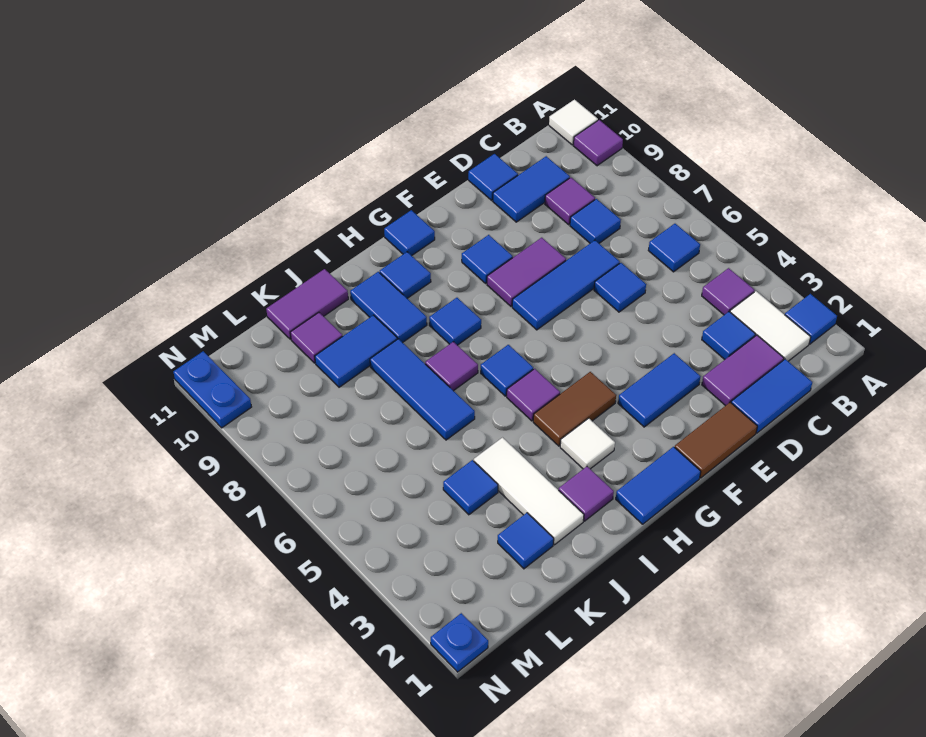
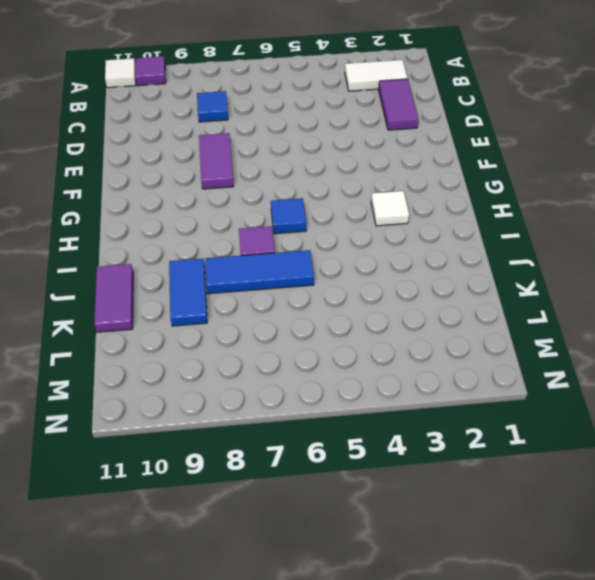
none -> blue 1x1 tile [785,294,837,344]
none -> purple 1x1 tile [702,268,755,315]
none -> blue 1x1 tile [648,224,700,272]
none -> blue 1x2 tile [731,359,812,433]

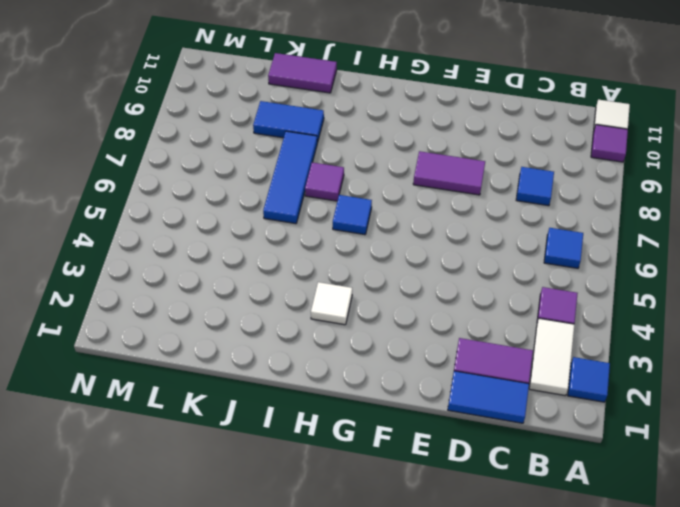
none -> blue 1x1 tile [702,312,755,359]
none -> purple 1x1 tile [545,178,595,225]
none -> blue 1x2 tile [493,156,570,222]
none -> blue 1x1 tile [594,263,646,312]

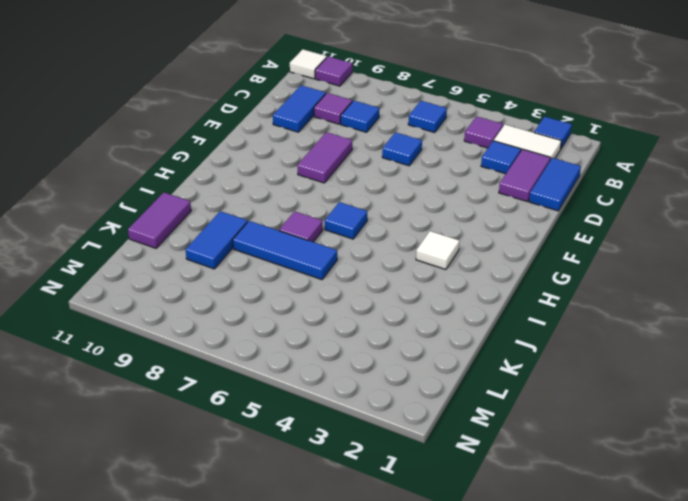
none -> blue 1x3 tile [512,240,620,330]
none -> blue 1x1 tile [468,154,518,200]
none -> brown 1x2 tile [675,402,757,478]
none -> blue 1x2 tile [618,353,700,427]

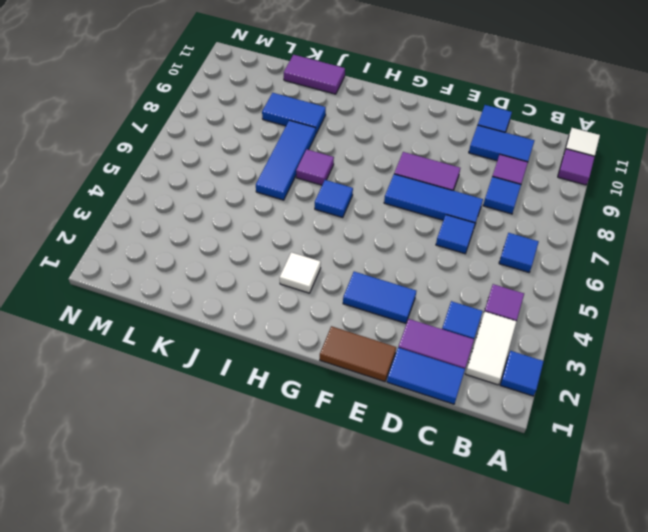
none -> blue 1x1 tile [462,235,513,283]
none -> blue 1x2 tile [616,447,701,524]
none -> brown 1x2 tile [533,372,616,446]
none -> blue 1x1 tile [384,210,435,256]

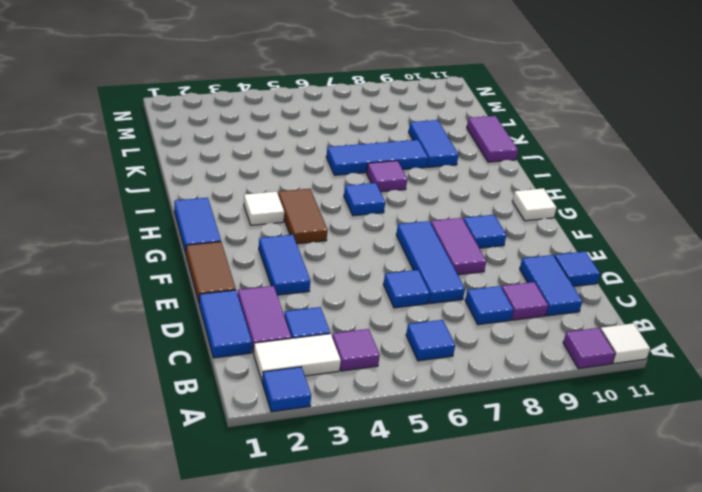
white 1x1 tile [512,188,557,221] -> blue 1x1 tile [384,210,435,256]
none -> purple 1x1 tile [507,369,560,421]
none -> blue 1x1 tile [429,298,481,345]
none -> blue 1x1 tile [380,252,431,298]
none -> purple 1x1 tile [559,467,614,521]

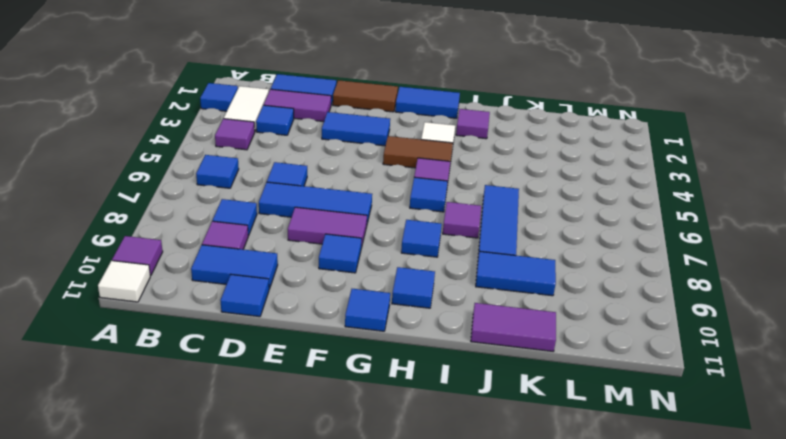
none -> blue 1x2 tile [350,272,427,343]
none -> white 1x3 tile [474,438,584,545]
none -> blue 1x1 tile [498,513,554,569]
none -> blue 1x1 tile [443,460,498,515]

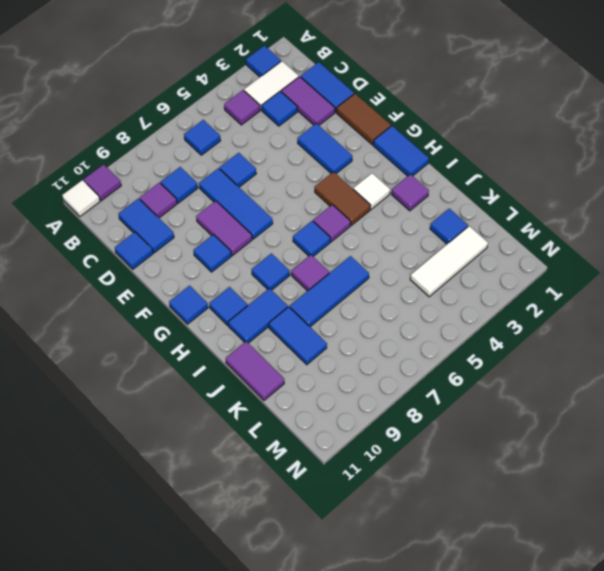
white 1x3 tile [410,226,488,297] -> white 1x3 tile moved to [474,438,584,545]
none -> blue 1x1 tile [443,460,498,515]
none -> purple 1x1 tile [290,313,343,363]
none -> blue 1x1 plate [431,613,488,672]
none -> blue 1x2 plate [173,351,251,428]

